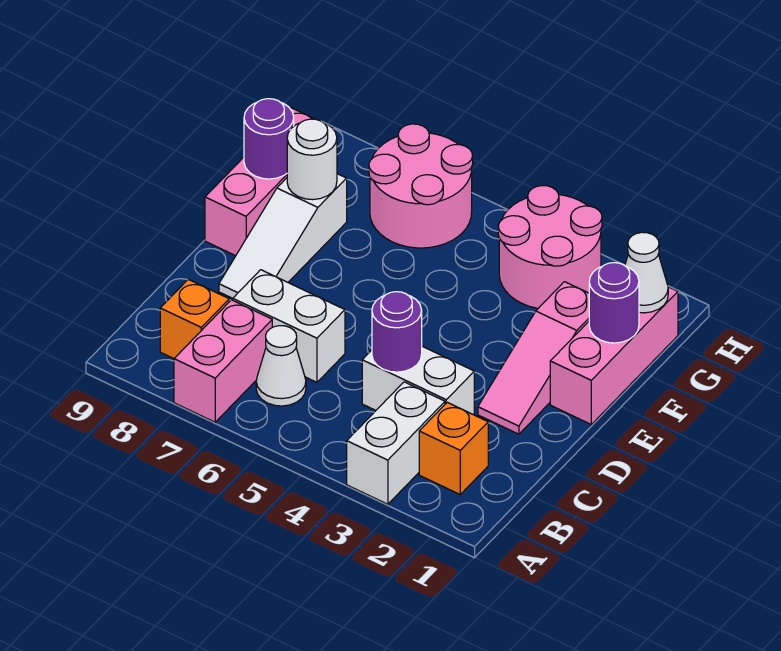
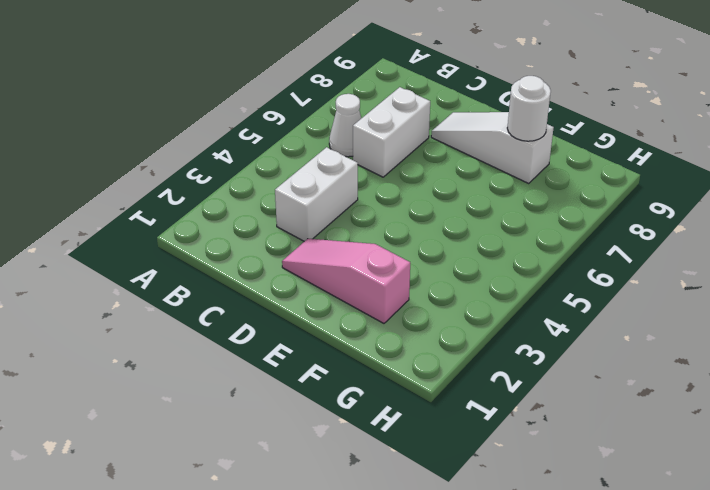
none -> white 1x2 brick [347,382,445,504]
none -> pink 1x2 brick [174,300,272,422]
none -> orange 1x1 brick [419,402,488,494]

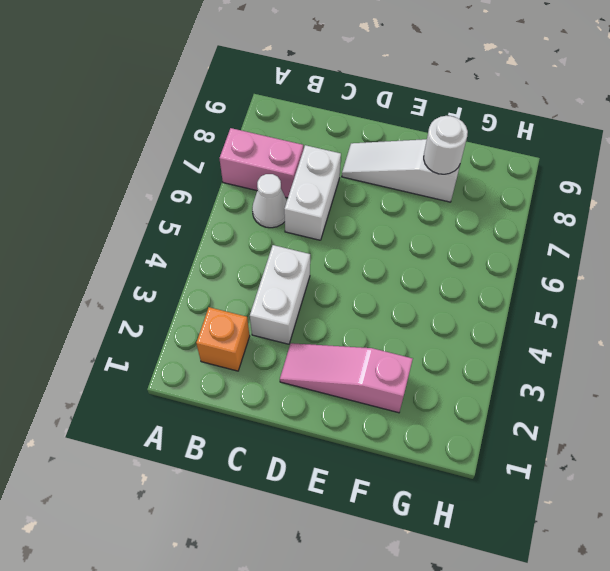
none -> white 1x2 brick [347,382,445,504]
none -> orange 1x1 brick [160,279,229,359]
none -> pink 1x3 brick [550,287,678,424]

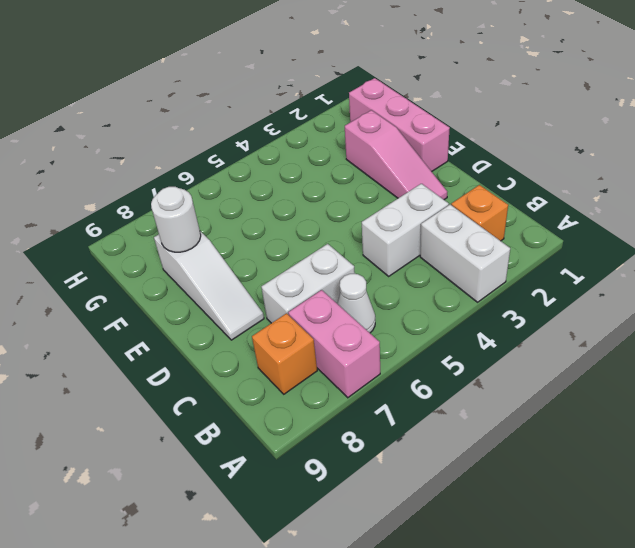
none -> pink 1x3 brick [205,108,333,256]
none -> pink 2x2 round brick [498,186,602,308]
none -> pink 2x2 round brick [369,124,473,248]

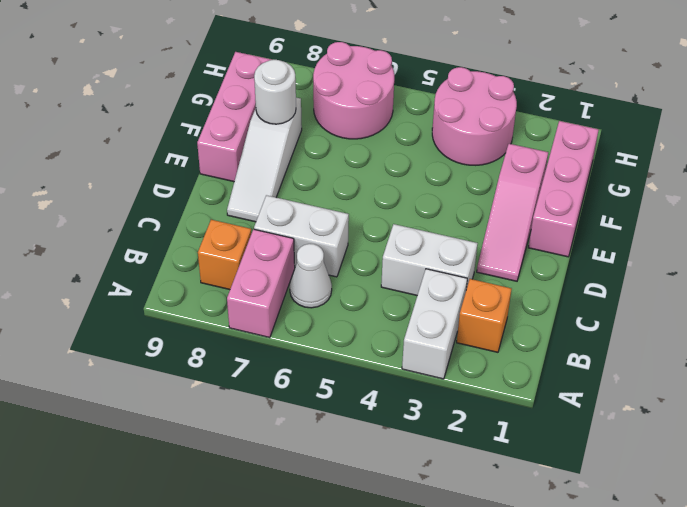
none -> purple 1x1 round brick [372,292,422,372]
none -> purple 1x1 round brick [589,263,639,343]
none -> purple 1x1 round brick [244,99,294,179]

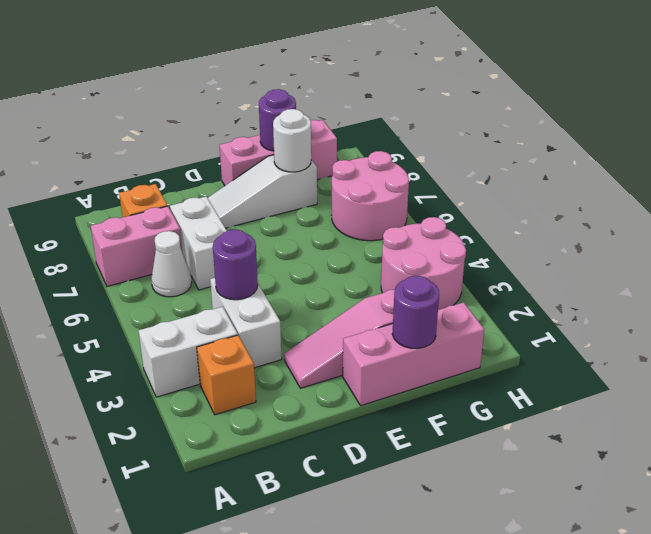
none -> white 1x1 cone [625,232,668,313]

